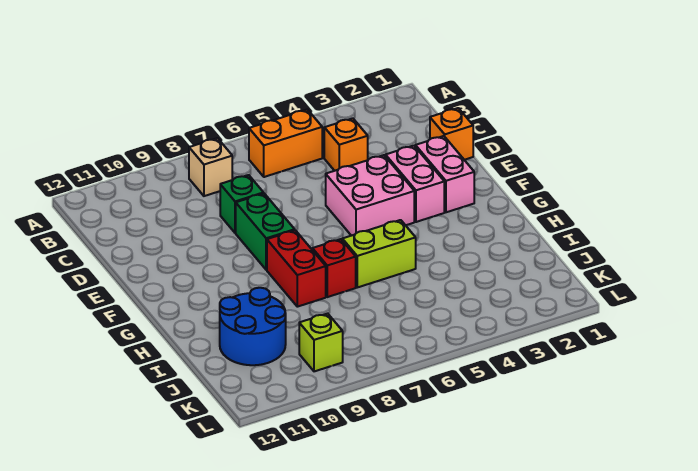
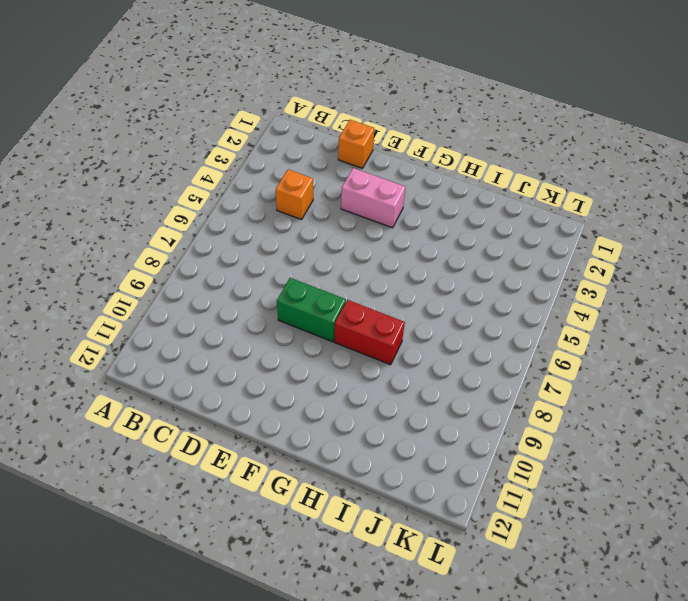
none -> orange 1x2 brick [249,109,322,177]
none -> tan 1x1 brick [189,138,232,196]
none -> green 1x1 brick [220,175,264,233]

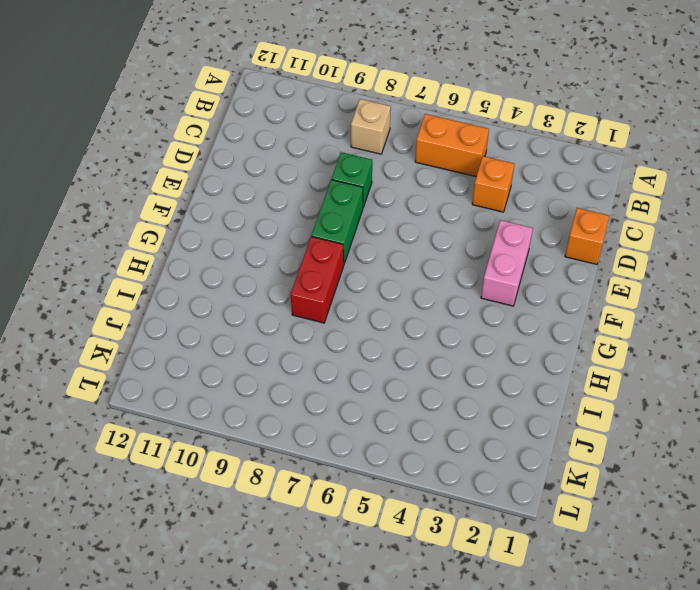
none -> pink 1x2 brick [415,136,474,212]
none -> pink 2x2 brick [326,155,414,236]
none -> lime 1x2 brick [342,220,416,287]

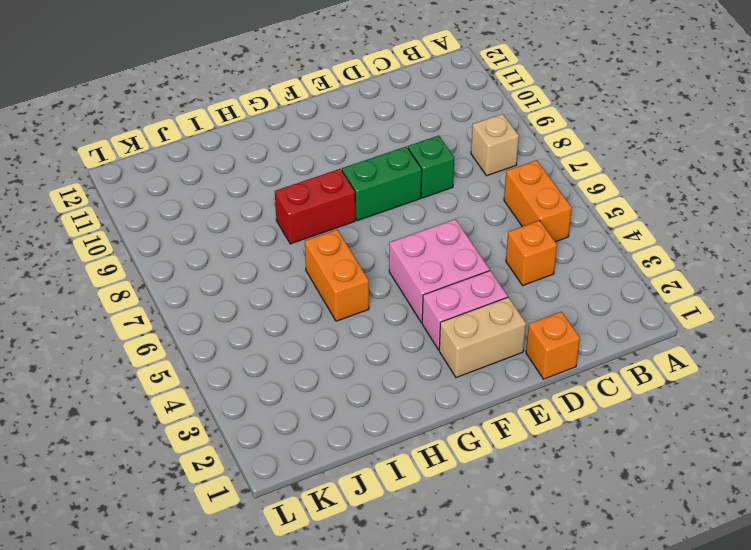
tan 1x2 brick [439,297,526,378] -> pink 1x2 brick [415,136,474,212]
orange 1x2 brick [305,230,369,321] -> lime 1x2 brick [342,220,416,287]
none -> red 1x1 brick [312,239,356,297]
none -> blue 2x2 round brick [220,288,286,365]
none -> lime 1x1 brick [299,313,343,371]

